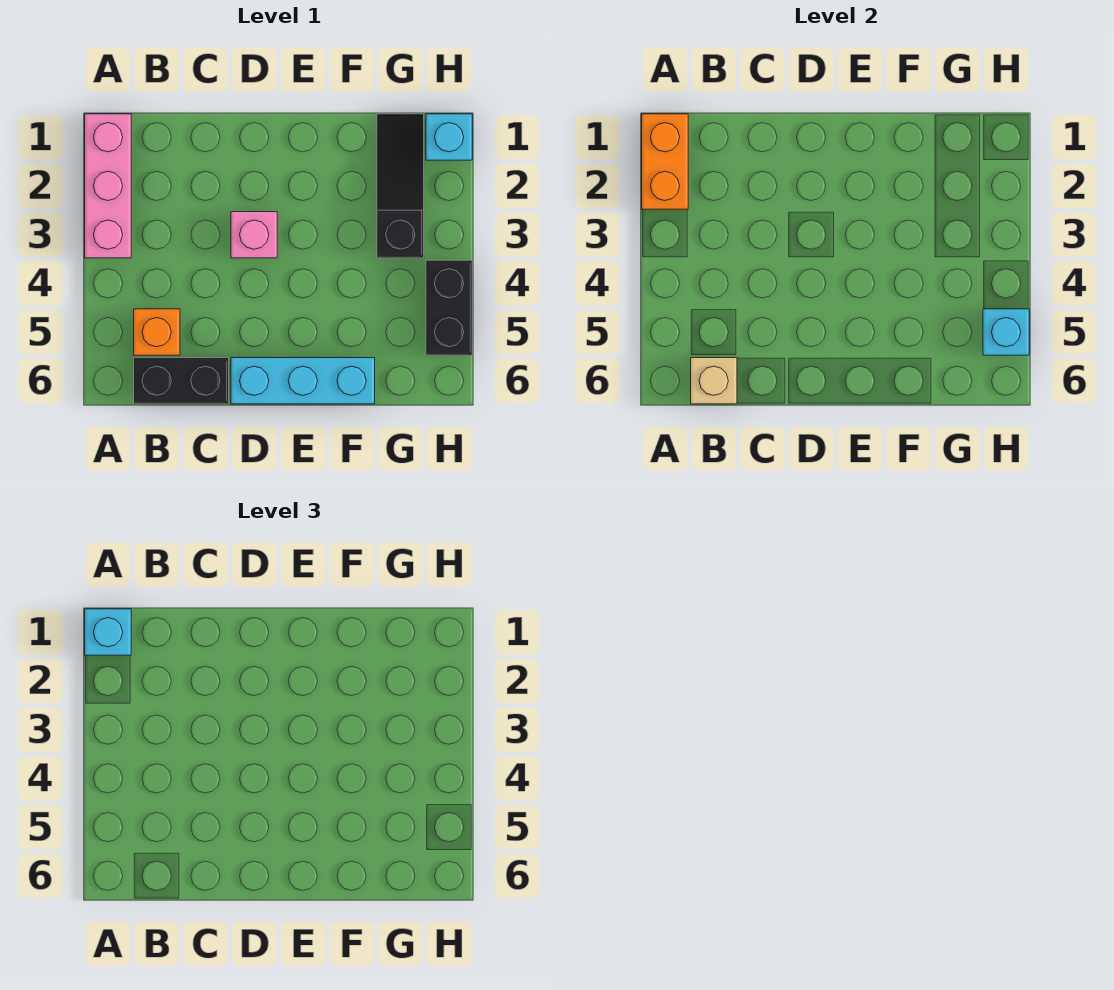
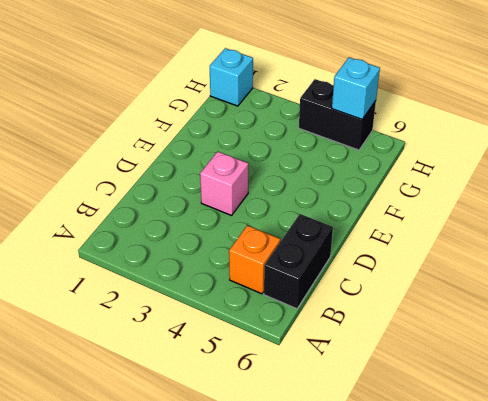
none -> pink 1x3 brick [85,114,131,258]
none -> cyan 1x3 brick [231,358,375,404]
none -> black 1x3 slope [377,114,424,258]

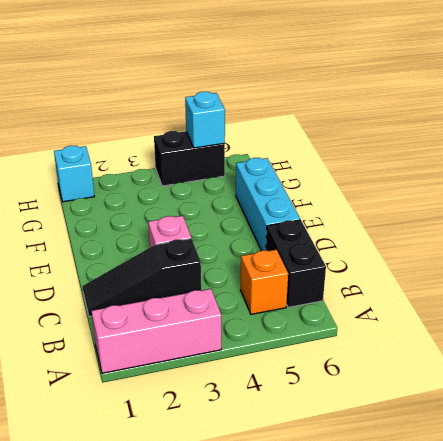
black 1x3 slope [83,239,201,317] -> black 1x3 slope moved to [377,114,424,258]
none -> orange 1x2 brick [642,114,688,209]
none -> tan 1x1 brick [691,358,737,404]
none -> cyan 1x1 brick [85,609,131,655]

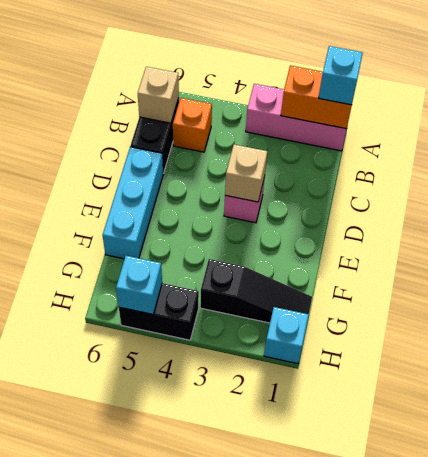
tan 1x1 brick [225,144,267,202] -> none

